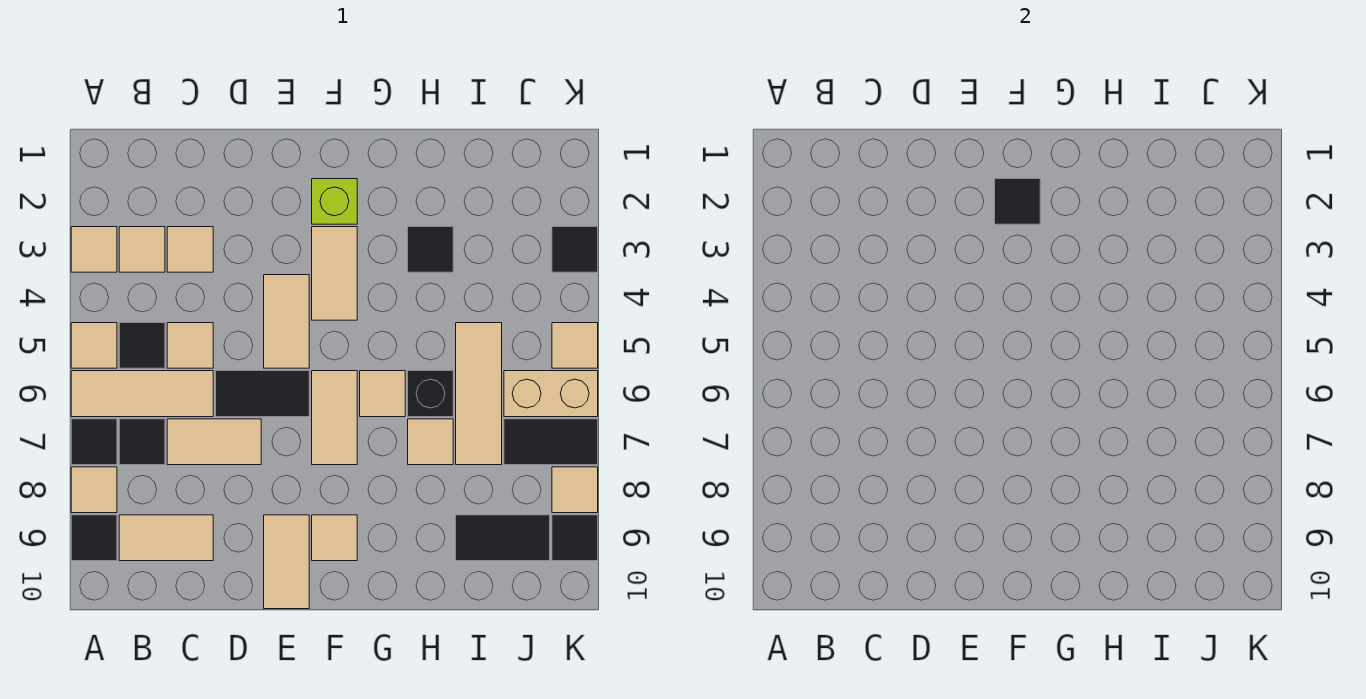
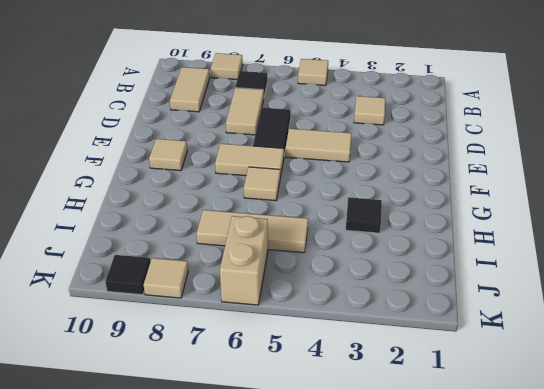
none -> tan 1x1 tile [71,227,117,272]
none -> tan 1x3 tile [71,371,213,417]
none -> black 1x1 tile [71,419,117,465]
none -> black 1x1 tile [71,515,117,561]

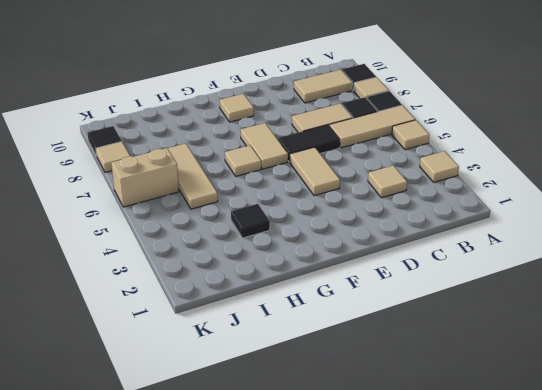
none -> tan 1x1 tile [119,227,165,272]
none -> black 1x1 tile [119,323,165,368]
none -> tan 1x1 tile [167,323,213,368]
none -> tan 1x2 tile [264,515,309,609]

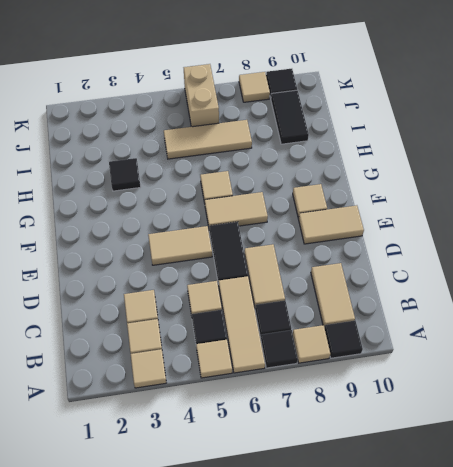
none -> lime 1x1 brick [312,179,357,224]
none -> tan 1x2 tile [312,227,357,320]
none -> black 1x1 brick [408,371,453,417]
none -> tan 1x1 tile [408,419,453,465]

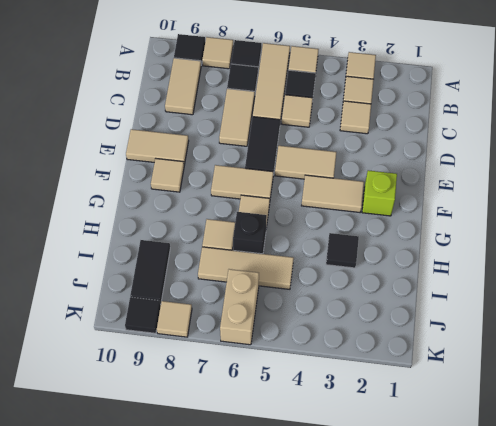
none -> black 1x2 tile [504,419,598,465]
none -> black 1x1 tile [552,227,598,272]
none -> tan 1x1 tile [552,323,598,368]
none -> black 1x1 tile [995,179,1040,224]

